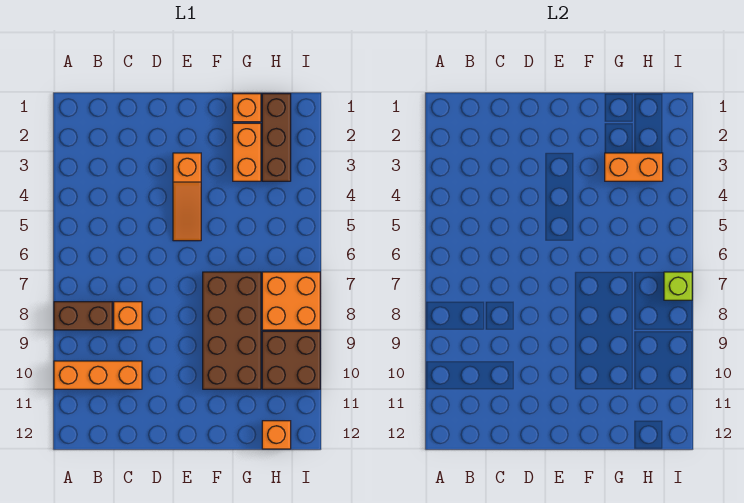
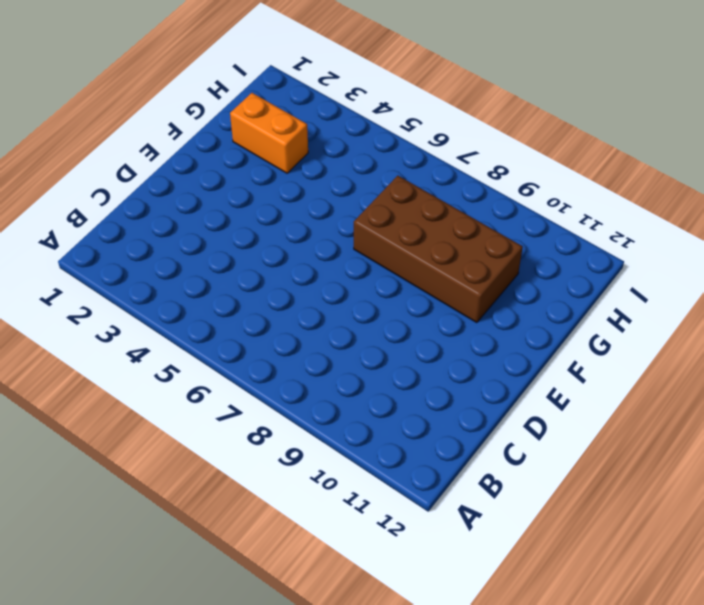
none -> brown 1x2 brick [54,302,112,330]
none -> orange 1x3 brick [54,361,142,389]
none -> orange 1x1 brick [114,302,142,330]

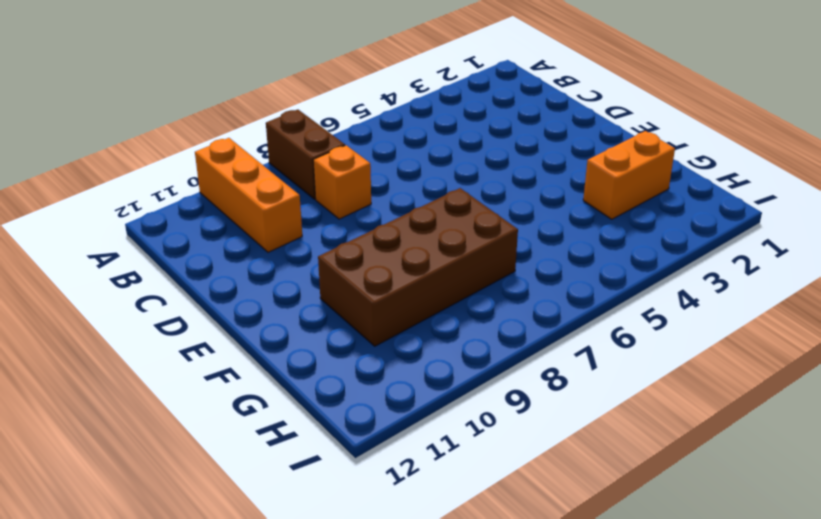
none -> orange 1x3 slope [173,153,201,241]
none -> orange 1x1 brick [233,94,261,122]
none -> brown 1x3 brick [262,94,291,181]

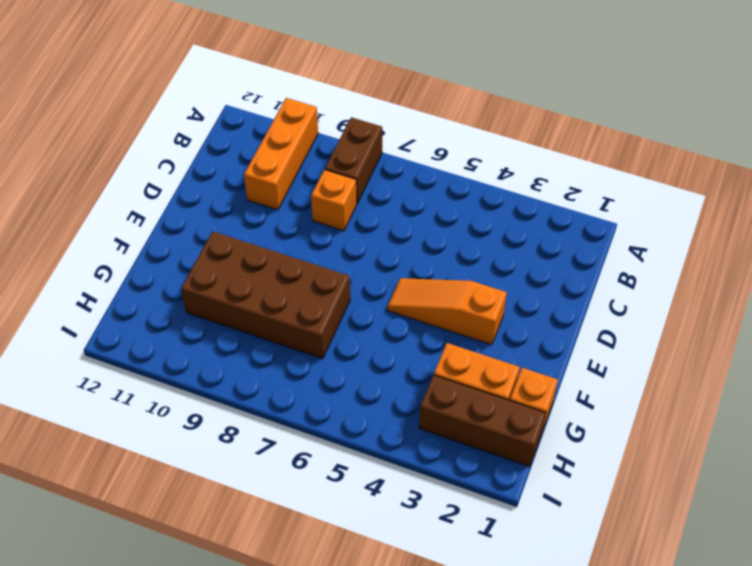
none -> orange 2x2 brick [262,272,320,330]
none -> brown 2x2 brick [262,331,320,389]
none -> orange 1x1 brick [262,421,291,449]

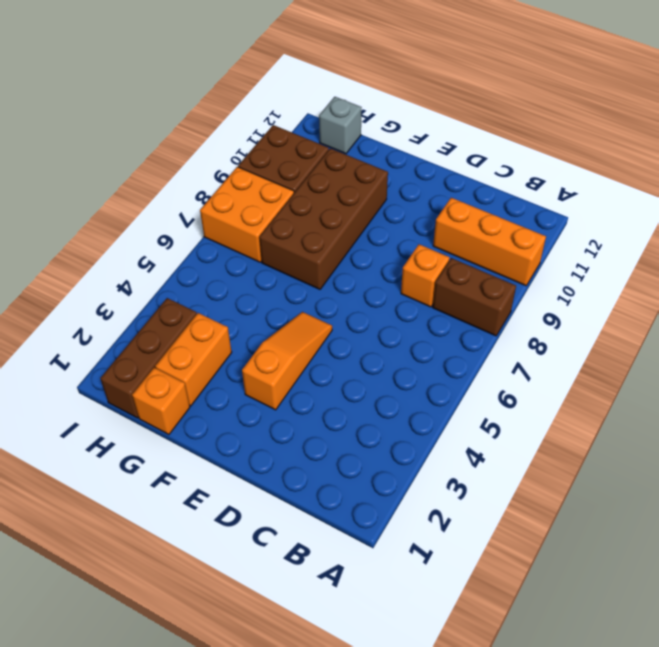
grey 1x1 brick [319,97,362,154] -> orange 1x1 brick [262,421,291,449]
none -> orange 1x2 brick [605,153,663,181]
none -> lime 1x1 brick [664,272,692,300]

